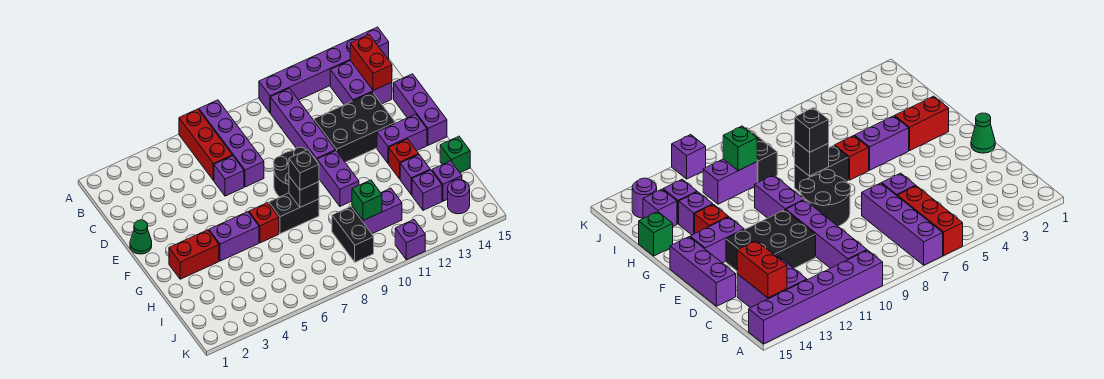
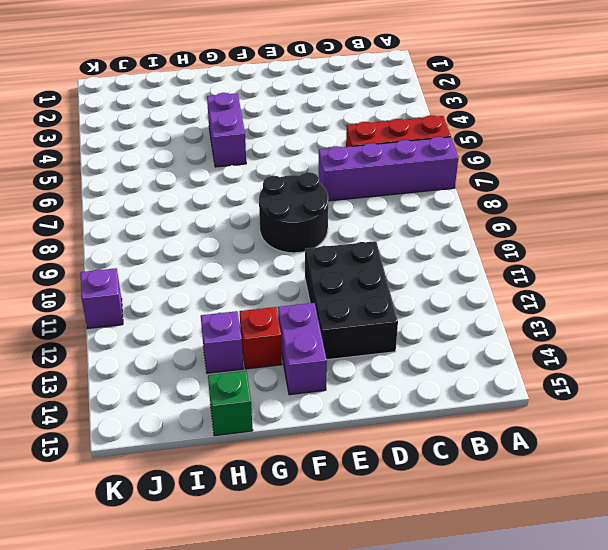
none -> purple 1x6 brick [259,27,389,113]
none -> purple 1x4 brick [271,88,336,160]
none -> purple 2x2 brick [330,60,392,105]

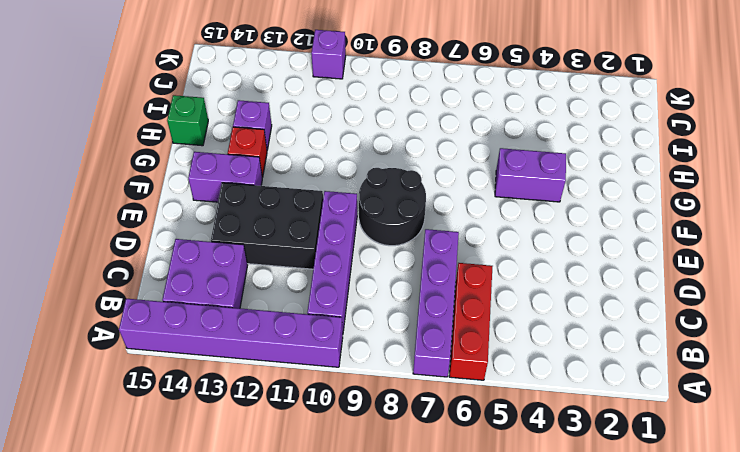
none -> purple 1x1 brick [214,156,244,196]
none -> purple 1x3 brick [394,74,447,145]
none -> green 1x1 cone [130,220,152,254]

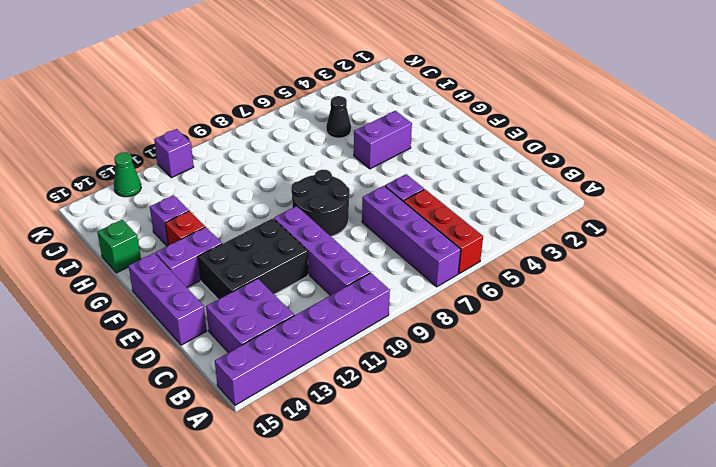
black 1x1 cone [326,96,351,138] -> none
green 1x1 cone [114,153,141,197] -> green 1x1 cone moved to [130,220,152,254]
none -> purple 1x2 brick [317,151,359,206]
none -> red 1x2 brick [169,230,219,279]
none -> red 1x1 brick [249,203,279,243]

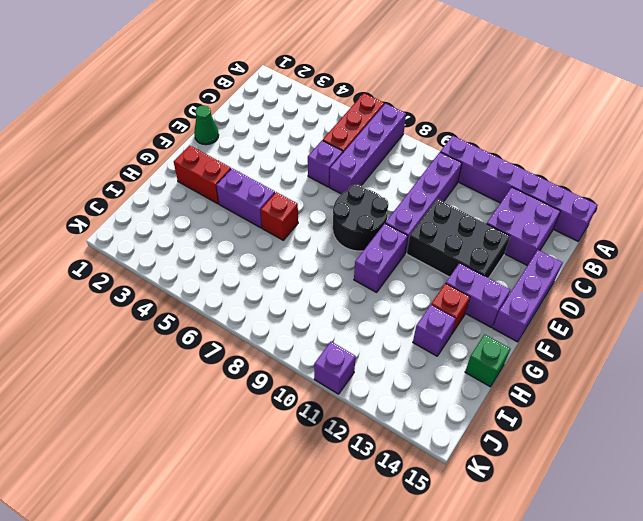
none -> black 1x2 brick [269,193,319,234]
none -> black 1x2 brick [332,207,374,262]
none -> purple 1x2 brick [352,188,402,234]

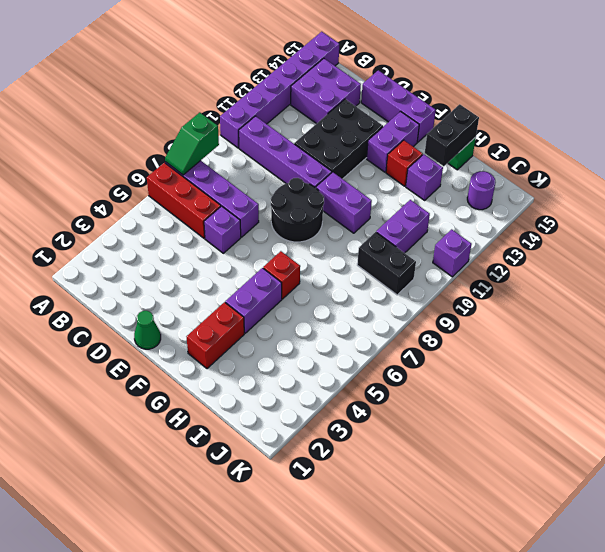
green 1x2 slope [165,113,219,175] -> none
black 1x2 brick [425,104,479,166] -> black 1x2 brick moved to [269,193,319,234]
none -> purple 1x1 brick [412,170,442,210]
none -> purple 1x1 brick [432,161,462,201]
none -> red 1x2 brick [350,35,392,90]

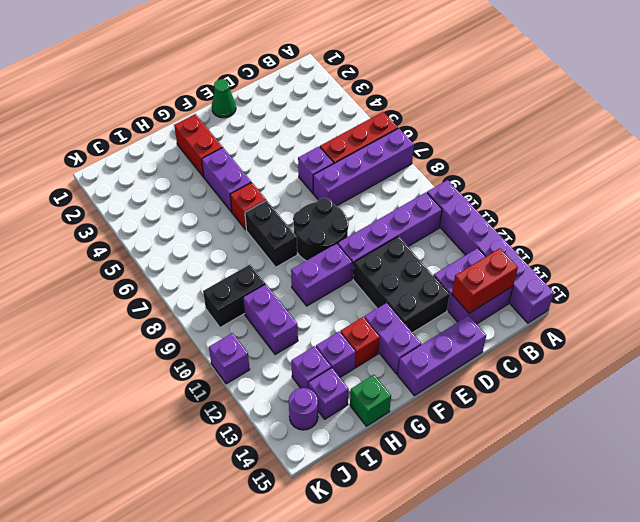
none -> black 1x1 brick [289,176,319,207]
none -> green 1x1 brick [352,180,382,220]
none -> black 1x1 brick [289,150,319,190]

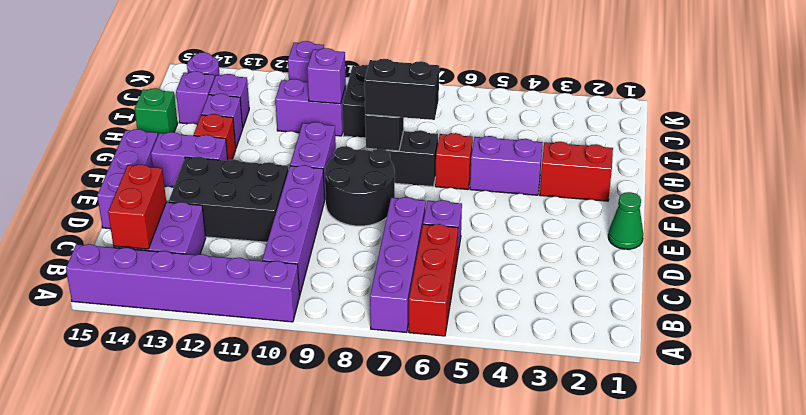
black 1x2 brick [365,59,439,120] -> black 1x1 brick [289,150,319,190]
purple 1x1 brick [307,48,346,104] -> green 1x1 brick [352,180,382,220]

